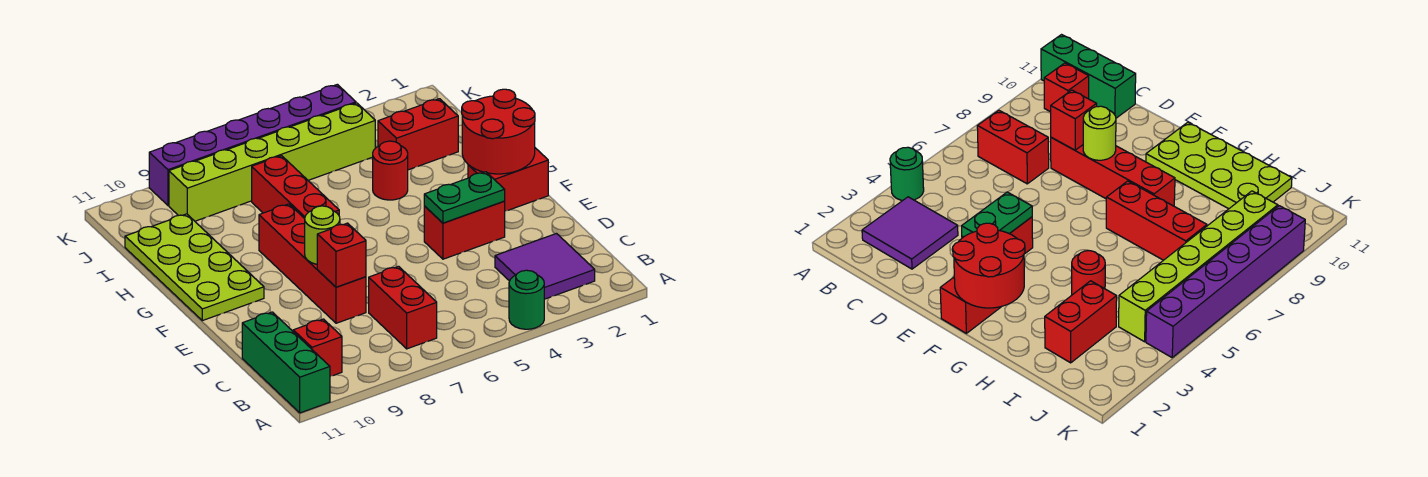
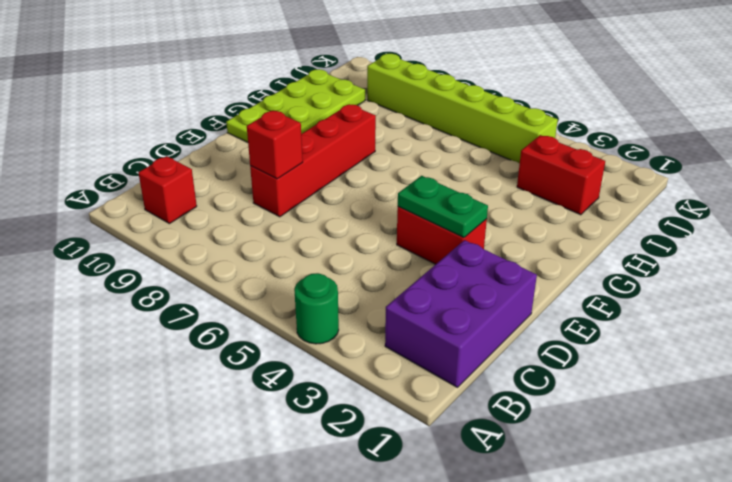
purple 2x3 brick [385,240,537,387] -> purple 2x2 tile [495,234,595,299]
none -> green 1x3 brick [242,312,330,413]
none -> red 1x2 brick [369,266,437,349]
none -> red 1x2 brick [468,148,548,211]

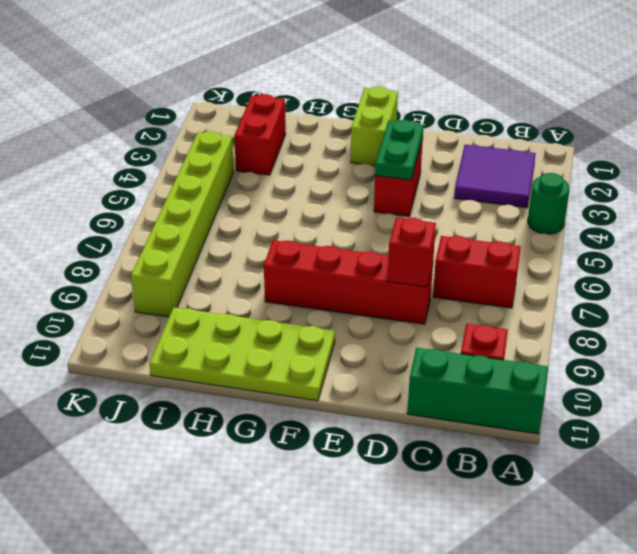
lime 1x2 brick [351,87,398,166] -> red 1x2 brick [468,148,548,211]
none -> red 1x3 brick [252,156,339,218]
none -> red 1x1 round brick [373,141,408,200]
none -> purple 1x6 brick [149,84,356,205]

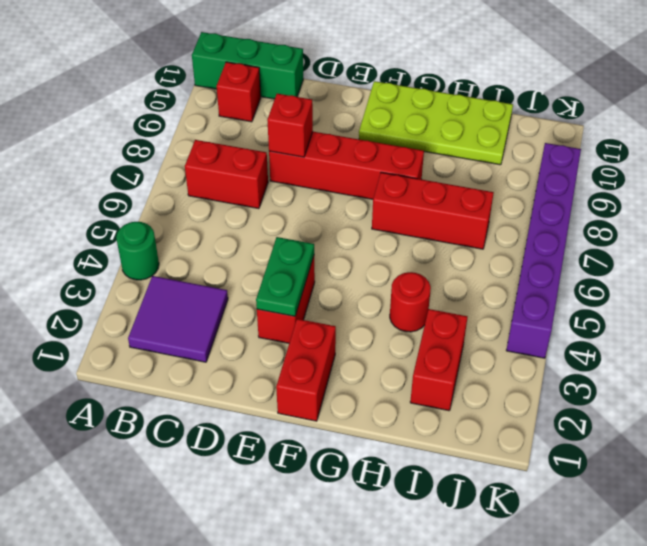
none -> lime 1x6 brick [169,103,375,221]
none -> lime 1x1 round brick [305,206,340,264]
none -> red 2x2 round brick [462,89,535,174]

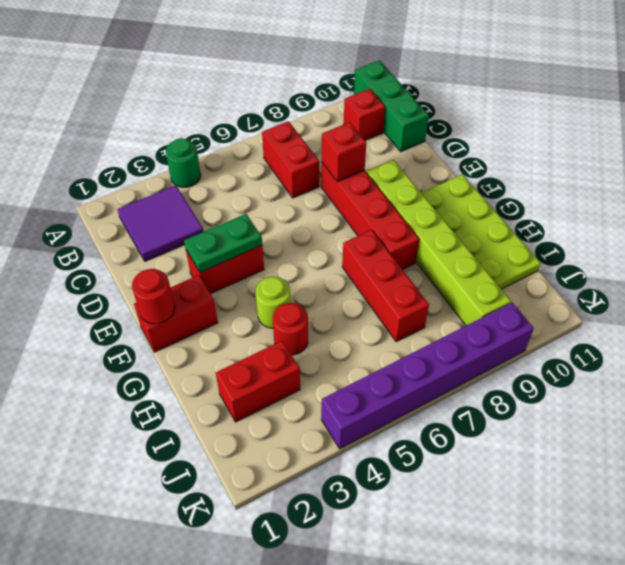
lime 1x6 brick [367,160,511,325] -> lime 1x6 brick turned to [169,103,375,221]
red 1x1 round brick [132,269,175,324] -> red 2x2 round brick [462,89,535,174]
lime 1x1 round brick [256,277,290,328] -> lime 1x1 round brick moved to [305,206,340,264]

